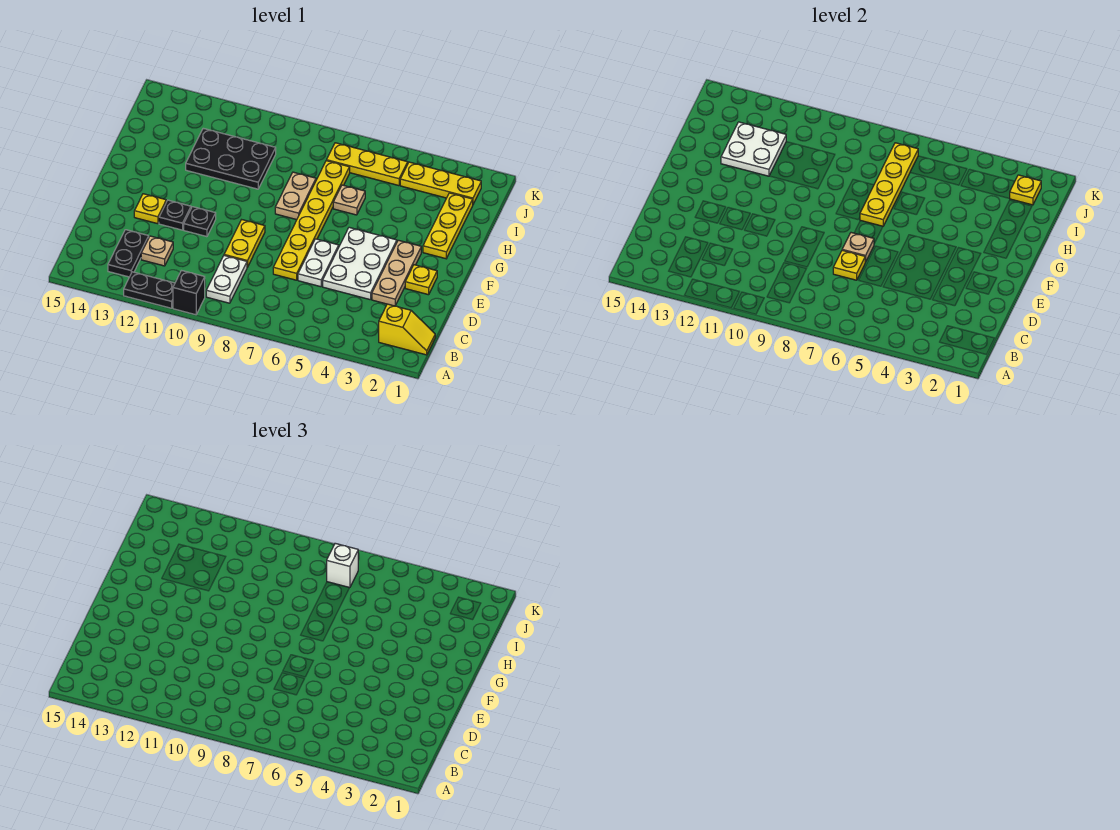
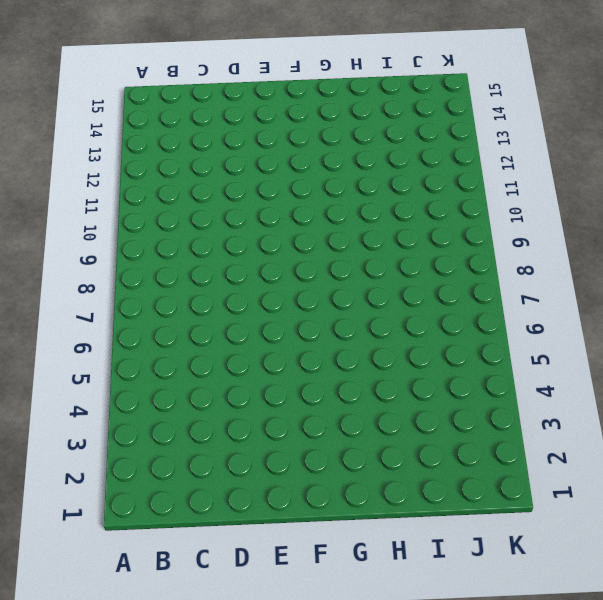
none -> black 1x1 brick [173,271,205,315]
none -> black 1x2 plate [124,272,175,308]
none -> yellow 1x2 slope [379,304,435,355]

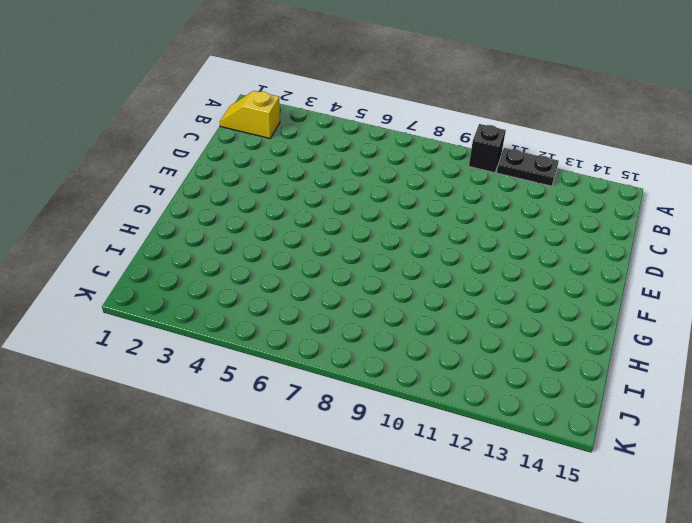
none -> white 1x2 plate [206,256,247,303]
none -> black 1x2 plate [108,230,149,277]
none -> tan 1x1 plate [141,236,173,266]

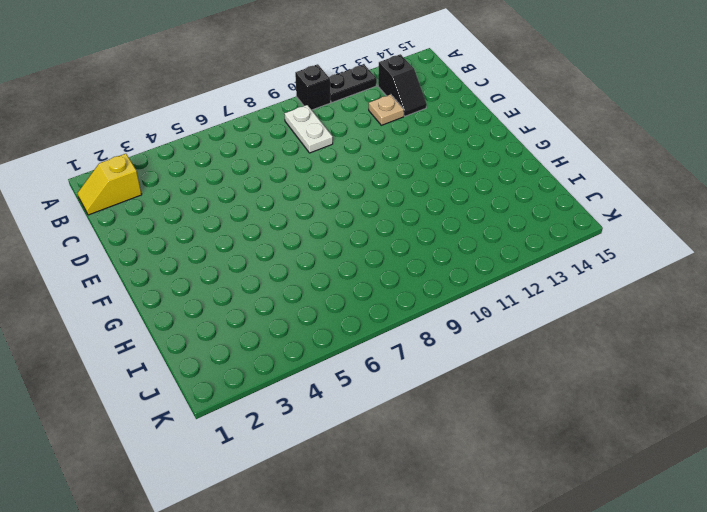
black 1x2 slope [378,54,427,116] -> black 1x2 plate [108,230,149,277]
none -> tan 1x3 plate [372,240,421,306]
none -> white 2x3 plate [323,227,397,300]
none -> white 1x2 plate [298,239,339,287]

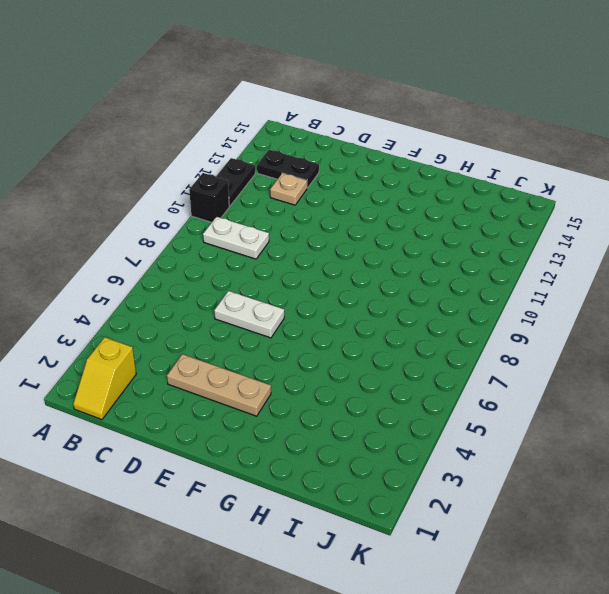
none -> white 2x3 plate [323,227,397,300]
none -> yellow 1x6 plate [273,161,350,280]
none -> yellow 1x2 plate [224,220,265,267]

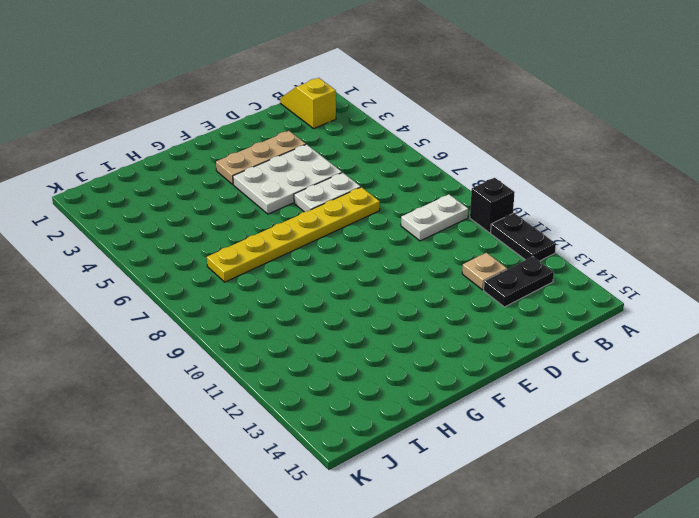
none -> yellow 1x2 plate [224,220,265,267]
none -> yellow 1x1 plate [405,265,437,295]
none -> black 1x1 plate [184,207,216,237]

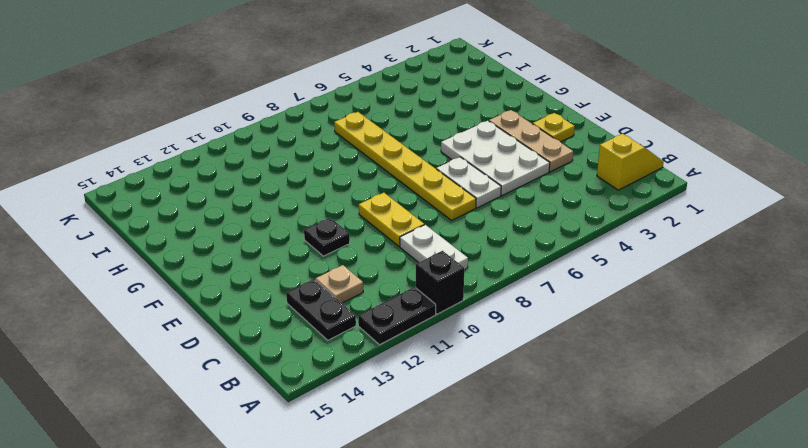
none -> black 1x1 plate [159,200,191,230]
none -> yellow 1x1 plate [134,194,166,224]
none -> yellow 1x3 plate [423,193,473,259]

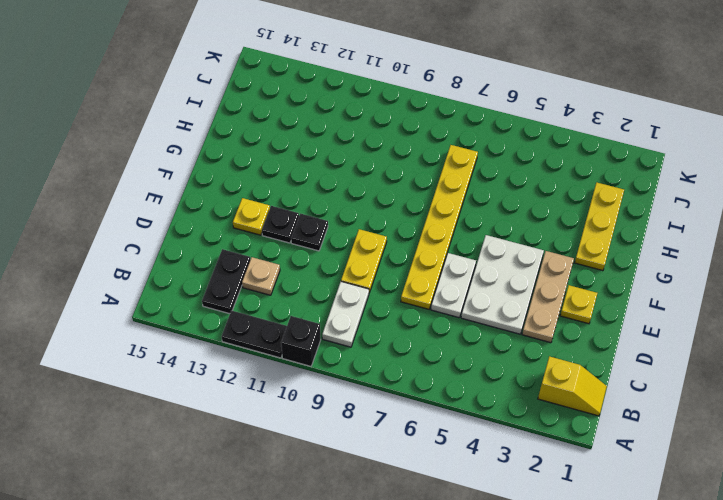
none -> tan 1x2 plate [275,172,316,220]
none -> tan 1x1 plate [333,185,365,215]
none -> black 2x3 plate [186,128,276,189]

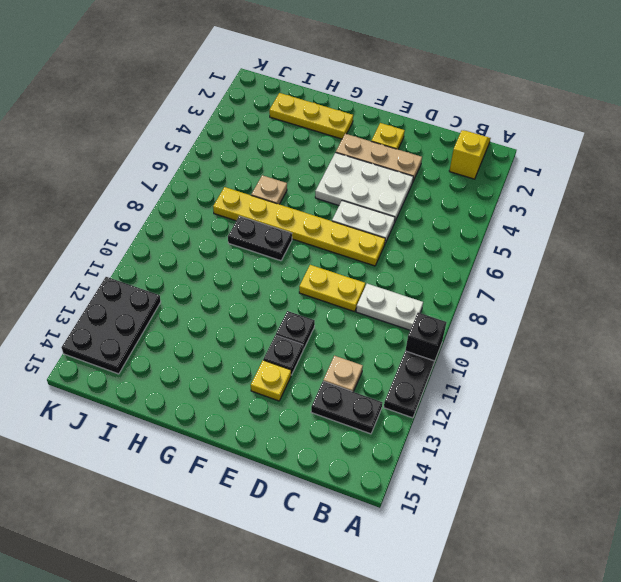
black 1x2 plate [228,216,292,261] -> tan 1x2 plate [275,172,316,220]
black 2x3 plate [62,277,161,374] -> black 2x3 plate moved to [186,128,276,189]
none -> yellow 1x3 plate [400,162,481,204]
none -> yellow 1x3 plate [327,143,408,186]
none -> yellow 1x1 plate [833,250,865,280]

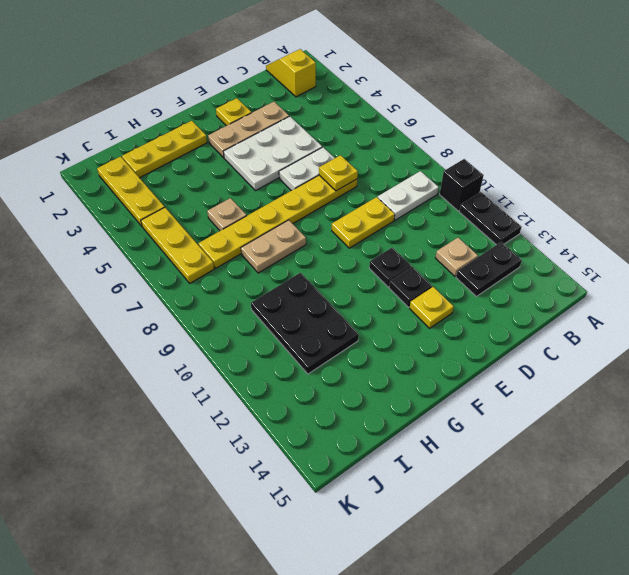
none -> tan 1x1 plate [842,233,874,262]
none -> yellow 1x4 plate [860,143,918,226]
none -> white 2x2 plate [721,122,786,176]

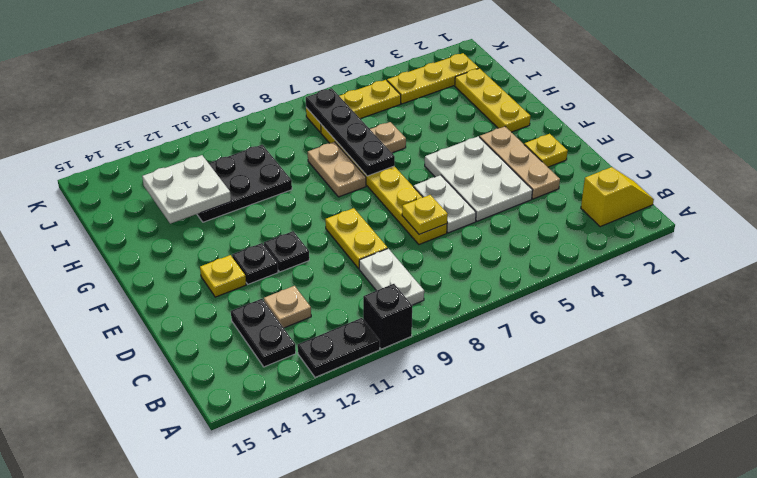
black 1x4 plate [306,88,395,176] -> yellow 1x4 plate [860,143,918,226]
none -> tan 1x1 plate [842,233,874,262]
none -> yellow 1x1 plate [1009,175,1041,205]
none -> white 1x1 brick [327,543,358,588]

